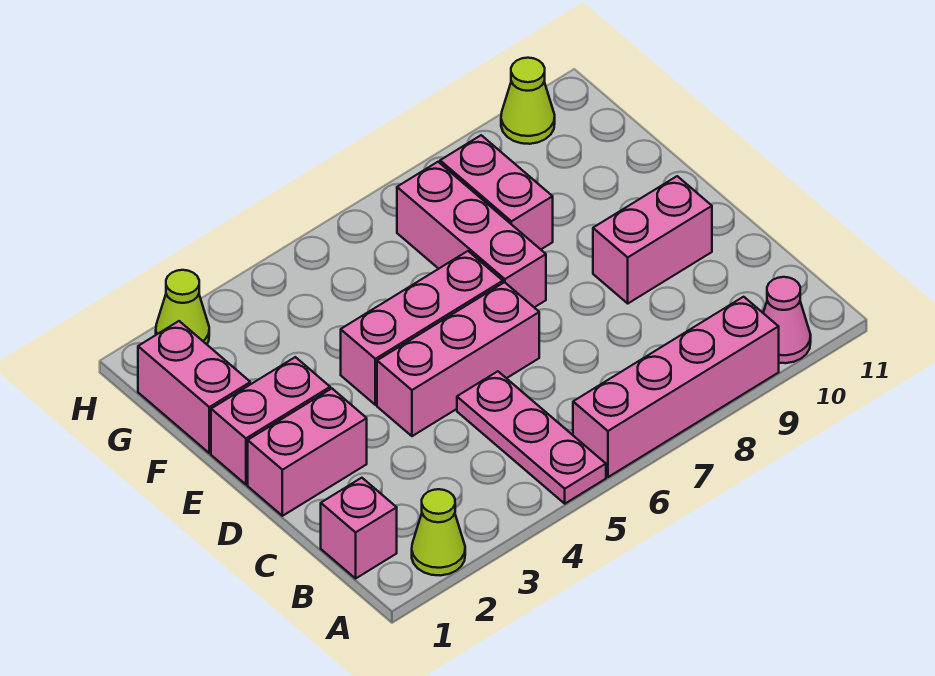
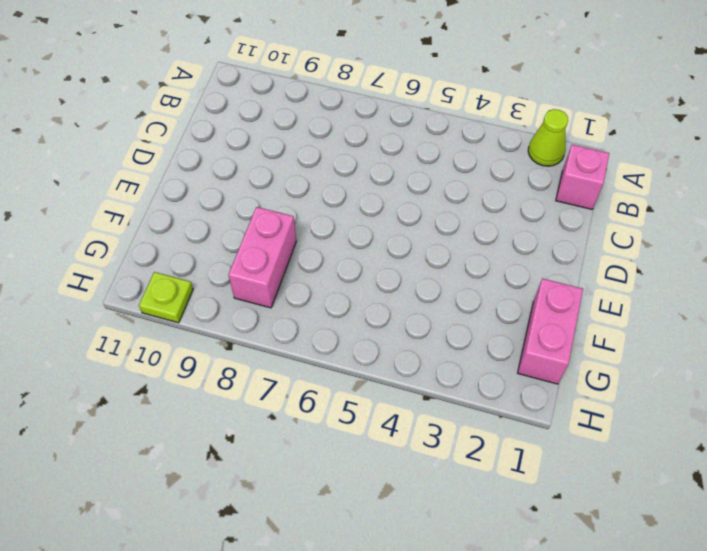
lime 1x1 plate [139,272,193,323] -> lime 1x1 cone [501,58,555,144]
none -> pink 1x3 plate [457,371,606,504]
none -> pink 1x4 brick [573,297,779,477]
none -> pink 1x1 cone [763,277,811,363]

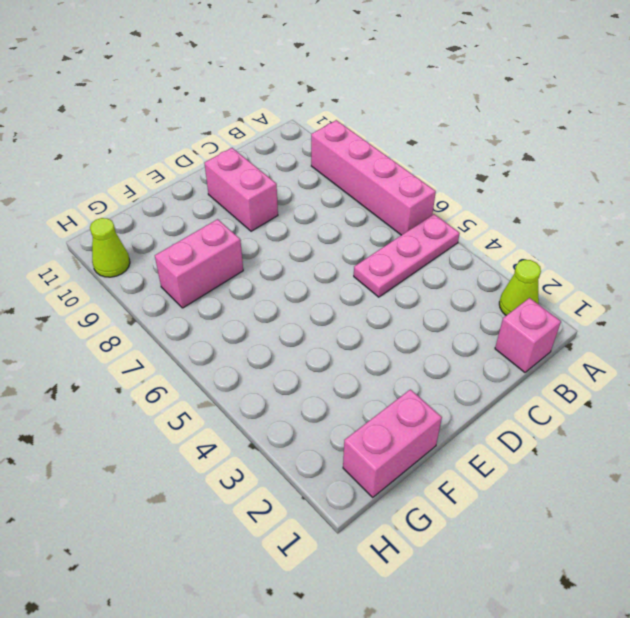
none -> pink 1x1 cone [763,277,811,363]
none -> pink 1x2 brick [248,389,367,516]
none -> pink 1x3 brick [377,282,539,436]

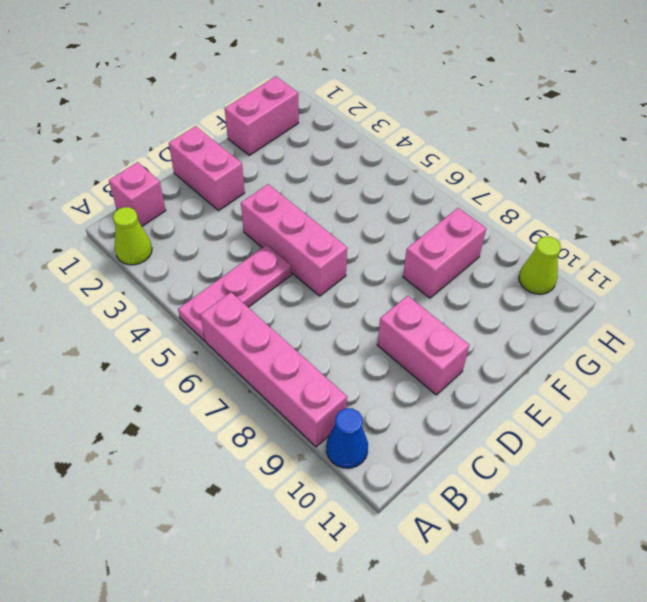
blue 1x1 cone [326,408,368,468] -> pink 1x1 cone [763,277,811,363]
none -> pink 1x2 brick [211,357,330,484]
none -> pink 1x3 brick [341,251,503,405]
none -> pink 1x3 brick [397,162,546,307]

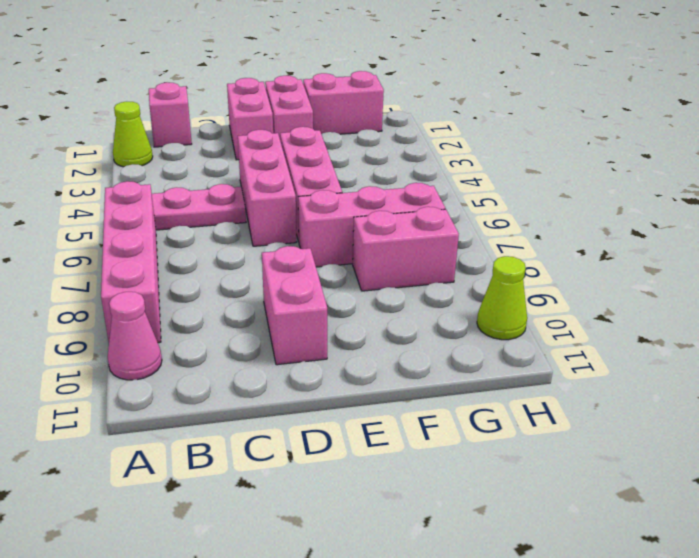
none -> lime 1x1 cone [156,270,209,344]

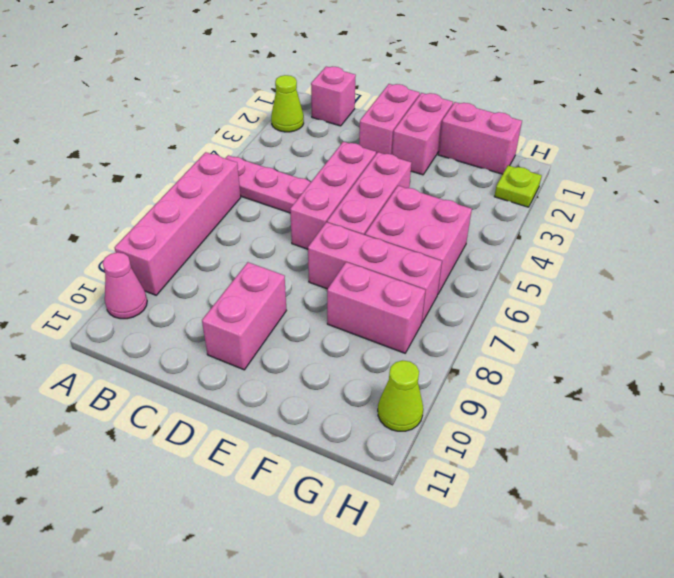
pink 2x2 brick [365,186,472,295] -> none
lime 1x1 plate [494,165,542,207] -> lime 1x1 cone [156,270,209,344]

